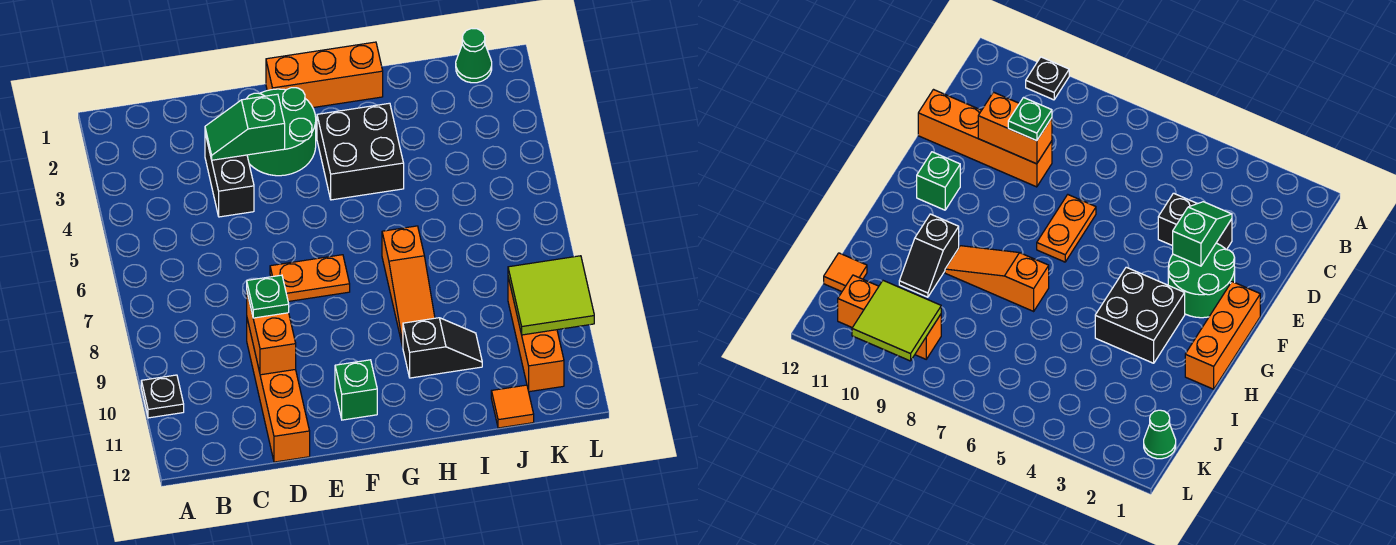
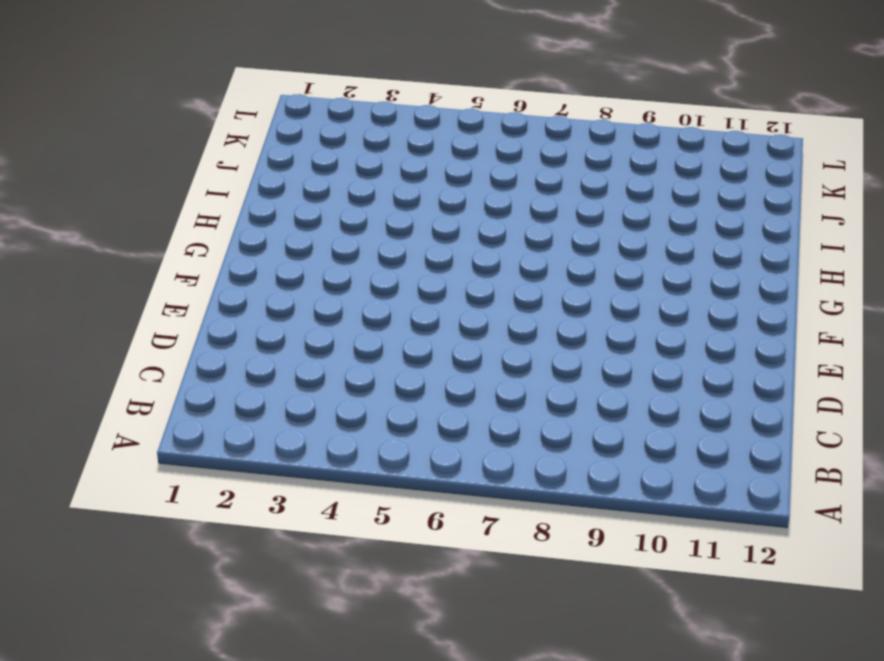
none -> black 1x1 plate [141,375,184,418]
none -> black 1x2 brick [205,134,254,217]
none -> orange 1x4 brick [247,319,310,462]

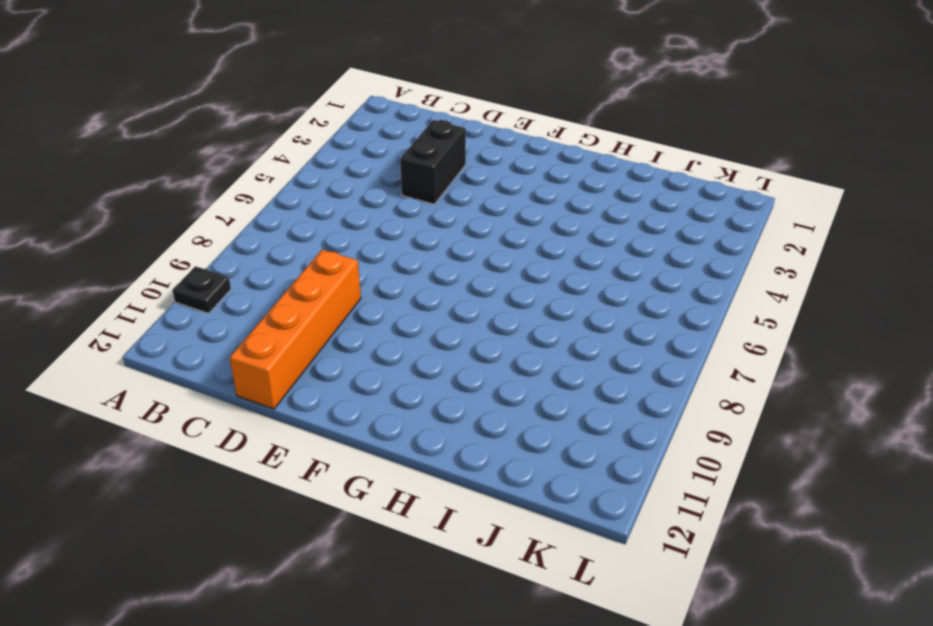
none -> green 2x2 round brick [246,88,316,176]
none -> orange 1x2 plate [270,255,350,302]
none -> orange 1x3 brick [266,42,383,108]

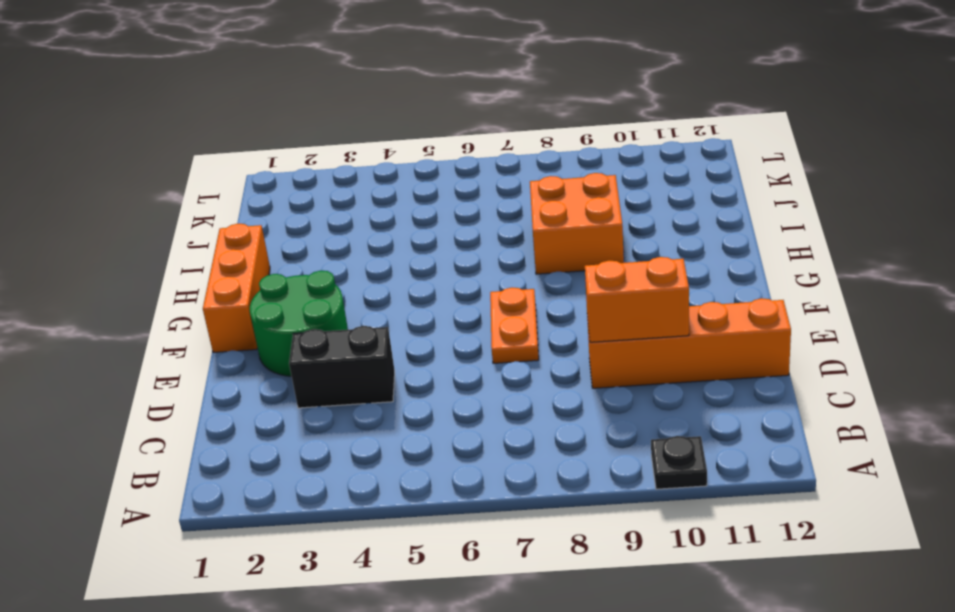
orange 2x2 brick [530,173,624,274] -> orange 1x3 slope [382,226,435,347]
none -> green 1x1 brick [335,360,377,420]
none -> black 2x2 brick [317,103,404,200]
none -> black 1x2 slope [403,318,482,378]

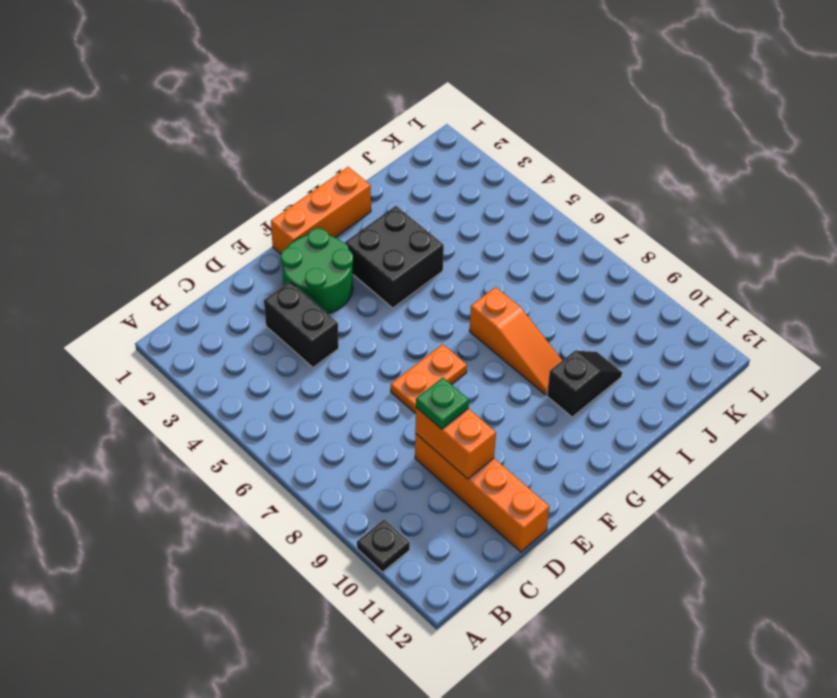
none -> green 1x1 brick [335,360,377,420]
none -> orange 1x1 tile [491,385,534,428]
none -> green 1x1 cone [456,29,492,83]

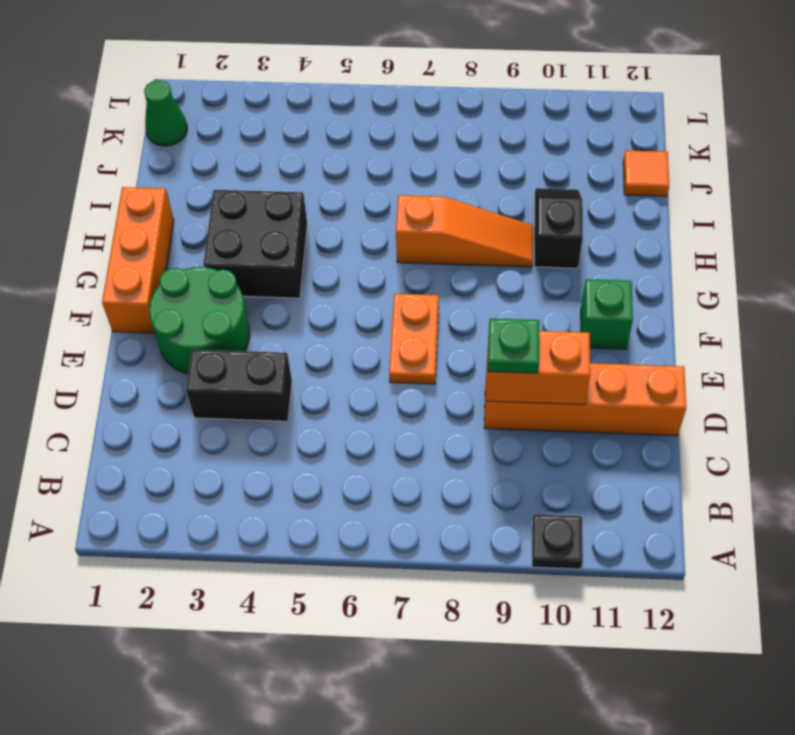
none -> orange 1x3 brick [508,277,564,392]
none -> green 1x2 slope [205,94,285,160]
none -> lime 2x2 tile [508,256,594,335]

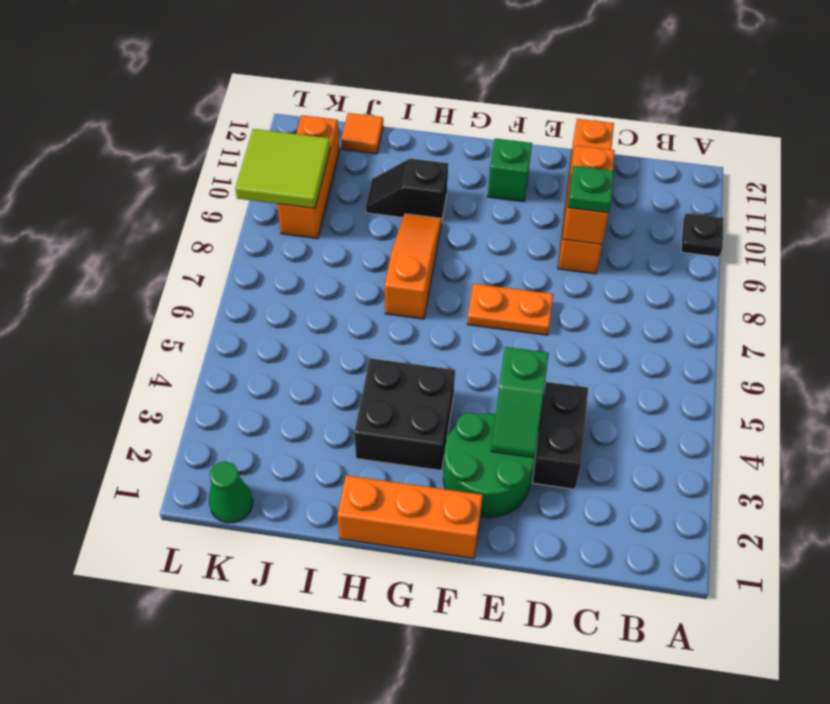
green 1x2 slope [491,347,549,458] -> green 1x2 slope turned to [205,94,285,160]

